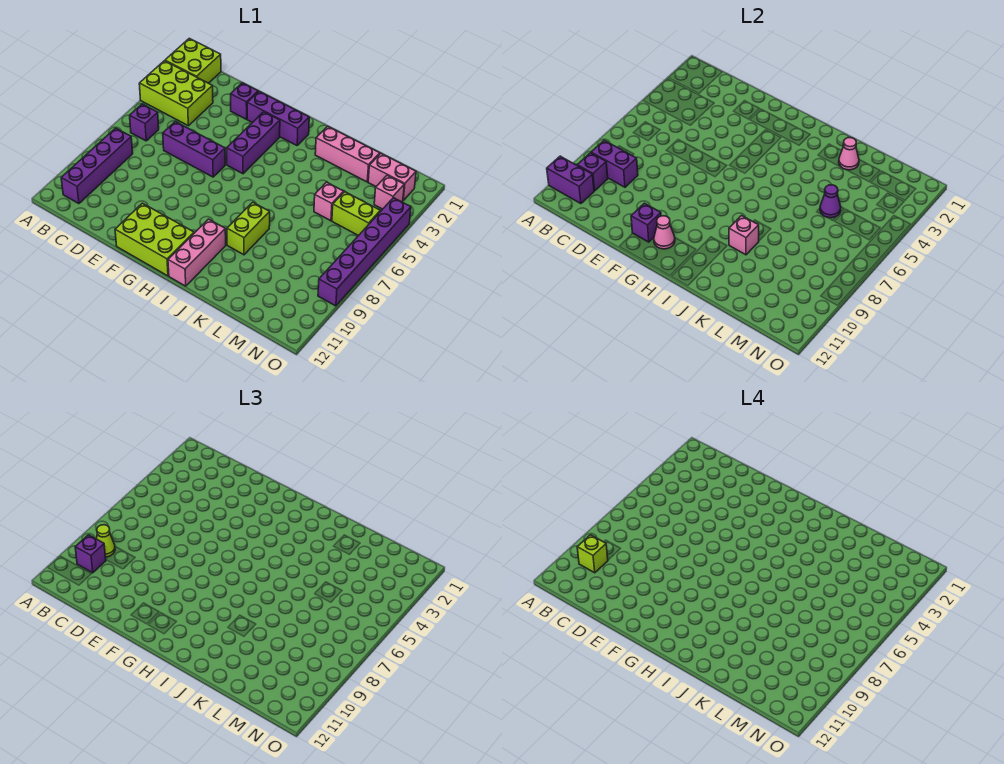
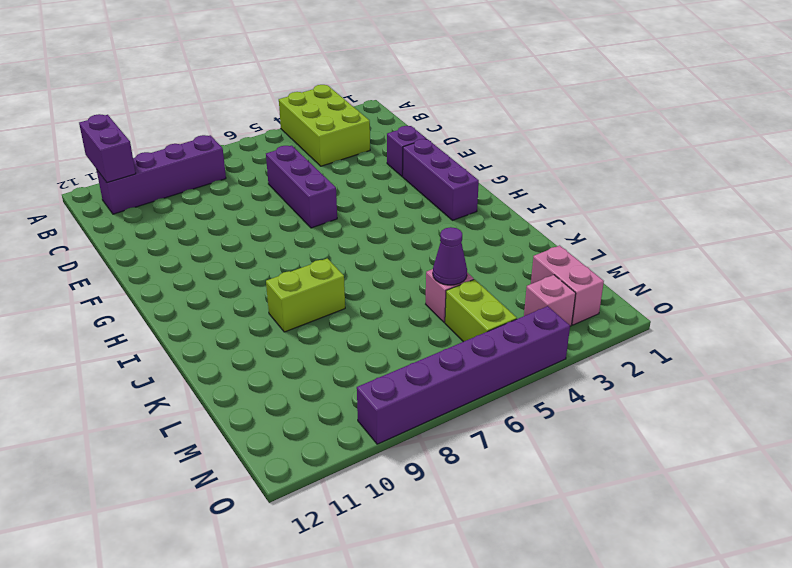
none -> lime 2x2 brick [165,38,221,83]
none -> purple 1x1 brick [130,104,159,141]
none -> lime 2x3 brick [115,203,194,276]

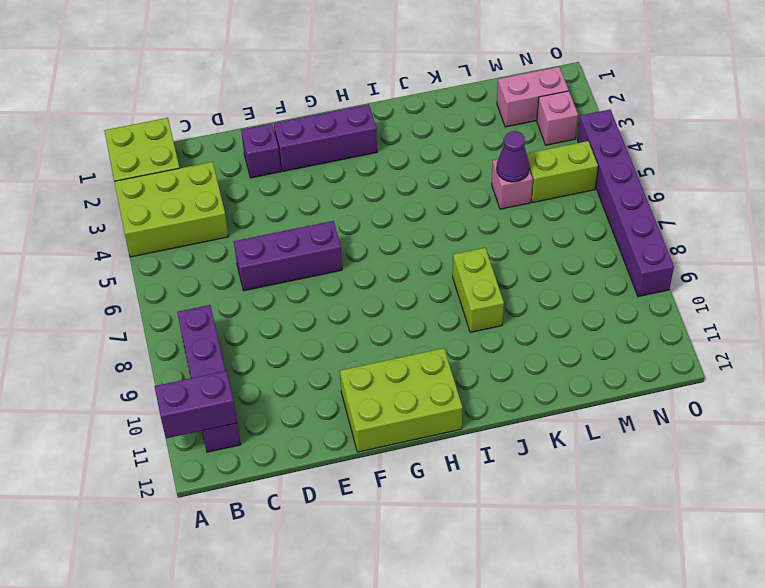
none -> purple 1x1 brick [130,104,159,141]
none -> purple 1x3 brick [227,112,280,174]
none -> pink 1x3 brick [168,219,226,286]

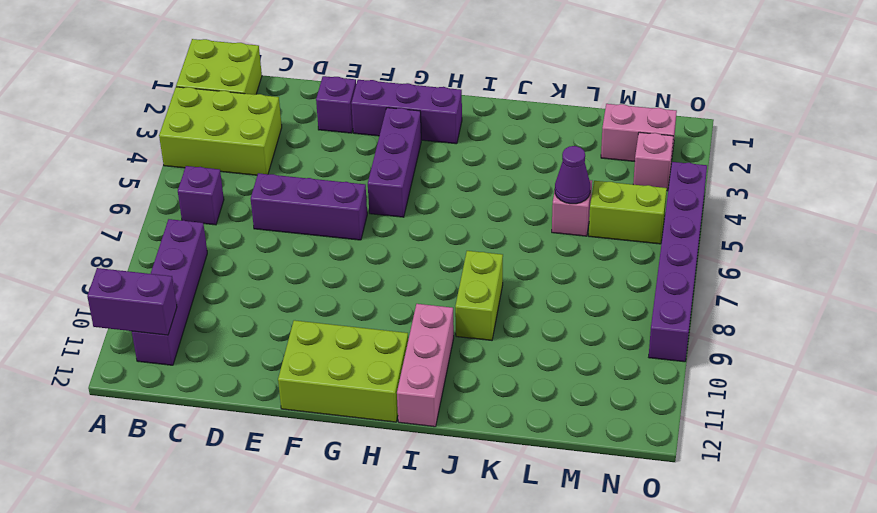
none -> pink 1x3 brick [315,126,380,182]
none -> purple 1x2 brick [591,140,638,187]
none -> purple 1x1 brick [577,153,608,191]

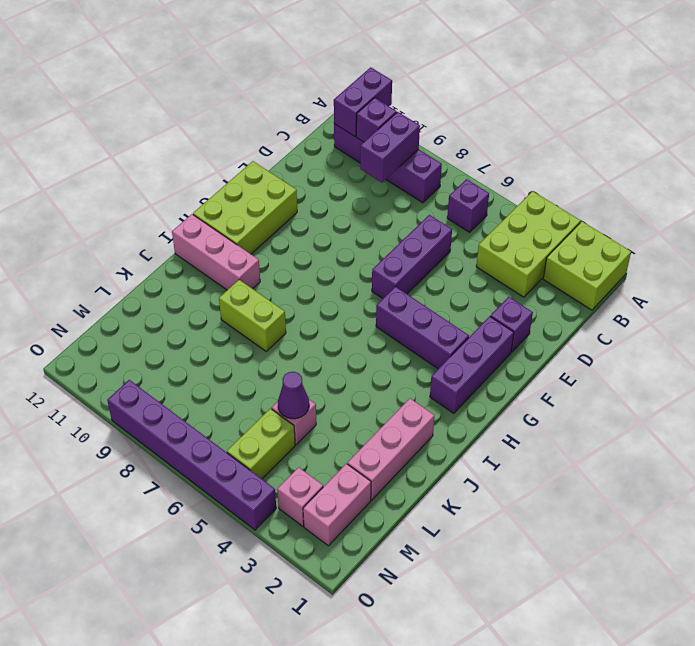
none -> purple 1x1 brick [631,203,661,242]
none -> pink 1x1 cone [654,216,675,249]
none -> pink 1x1 brick [729,216,759,255]

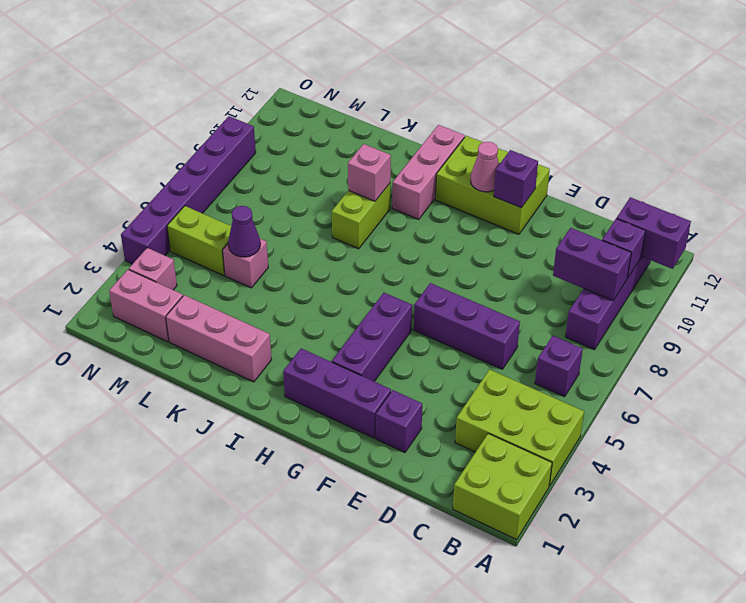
none -> pink 1x1 cone [839,138,859,170]
none -> lime 1x1 cone [96,525,115,557]
none -> purple 1x1 brick [75,535,106,573]

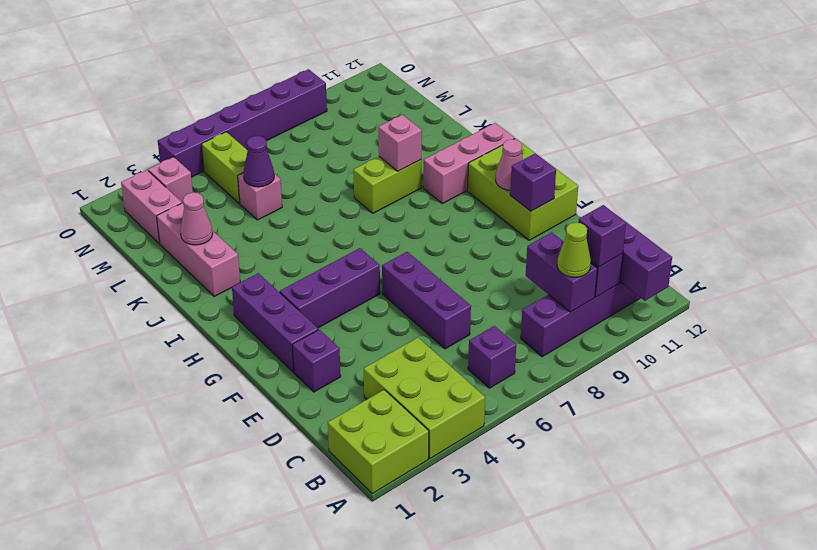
none -> lime 1x1 brick [577,535,608,573]

